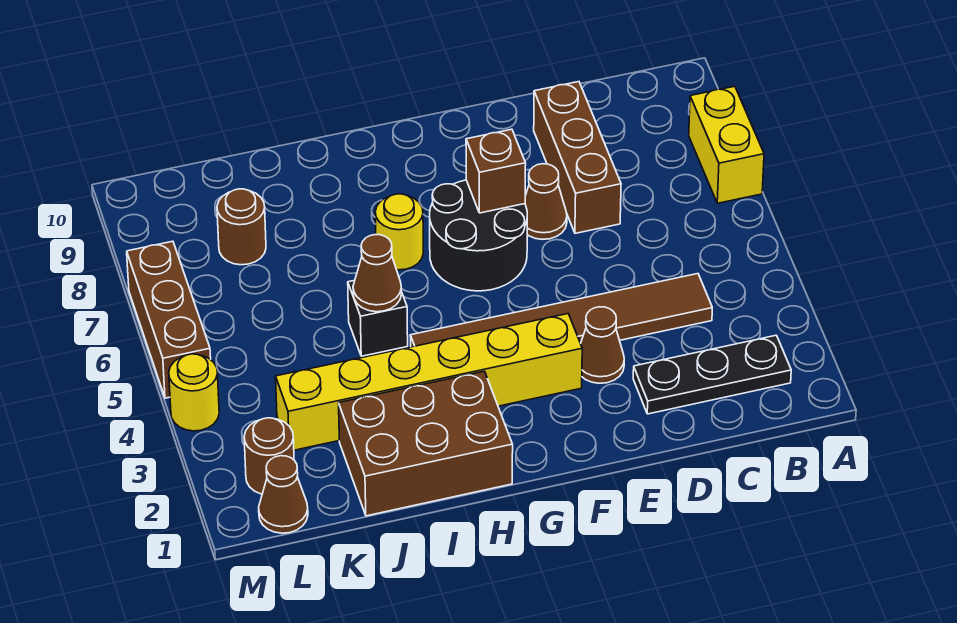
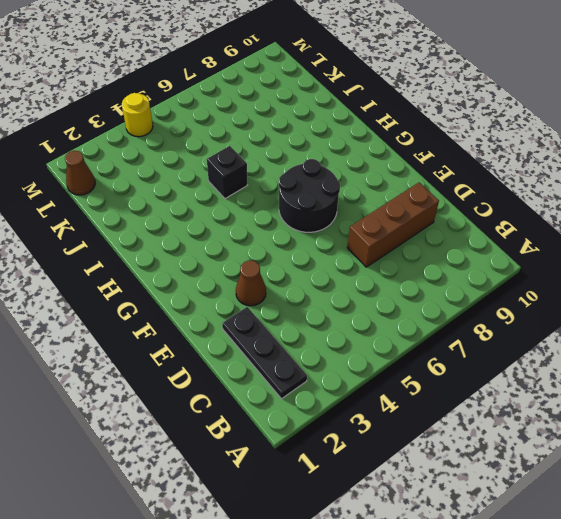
none -> yellow 1x2 brick [689,86,764,203]
none -> brown 1x6 tile [410,274,712,347]
none -> brown 1x1 cone [525,164,567,239]

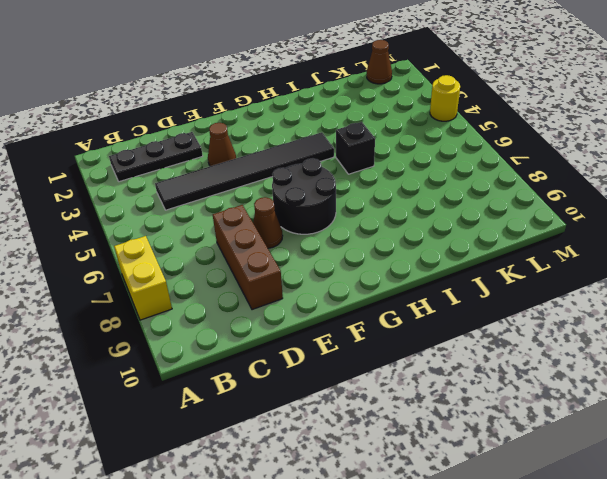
black 1x6 tile [155,132,334,210] -> brown 1x6 tile [410,274,712,347]
none -> yellow 1x6 brick [276,314,582,450]
none -> brown 2x3 brick [339,371,513,516]
none -> yellow 1x1 round brick [375,194,423,270]

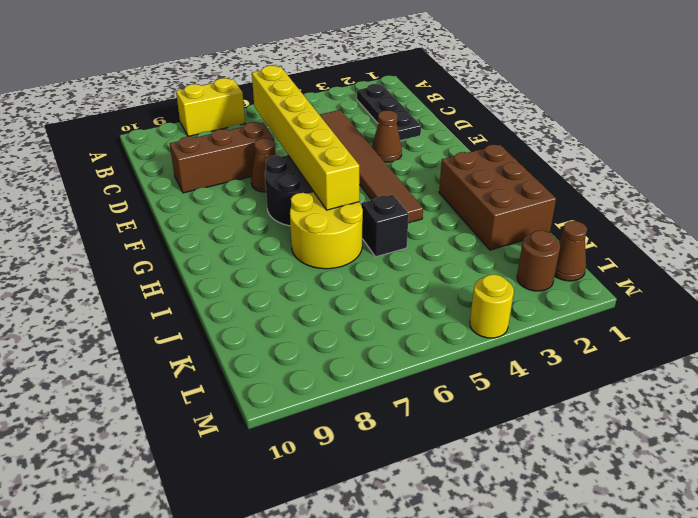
yellow 1x6 brick [252,66,359,210] -> yellow 1x6 brick moved to [276,314,582,450]
yellow 2x2 round brick [290,192,363,269] -> yellow 1x1 round brick [375,194,423,270]
none -> brown 1x1 round brick [217,189,266,265]
none -> brown 1x3 brick [127,241,211,398]
none -> brown 1x1 brick [466,129,526,213]

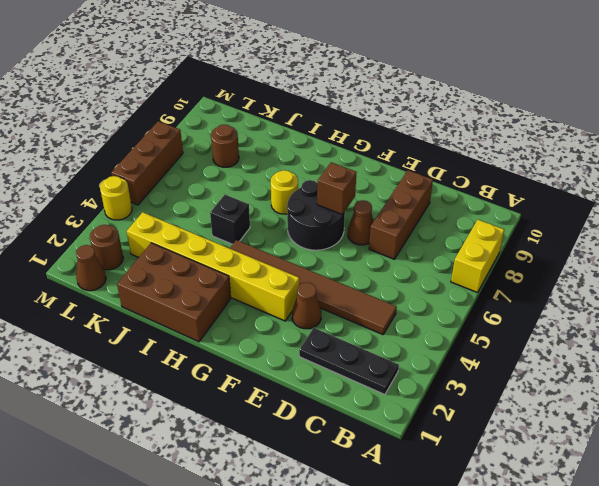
none -> brown 1x1 cone [353,235,402,312]

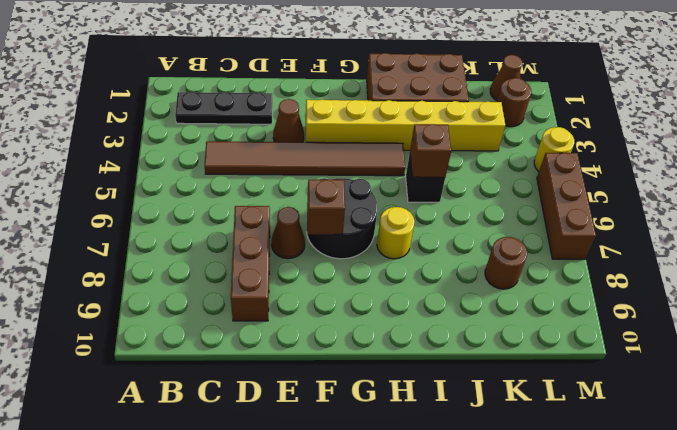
brown 1x1 brick [410,124,451,177] -> brown 1x1 cone [353,235,402,312]
none -> yellow 1x2 brick [689,86,764,203]

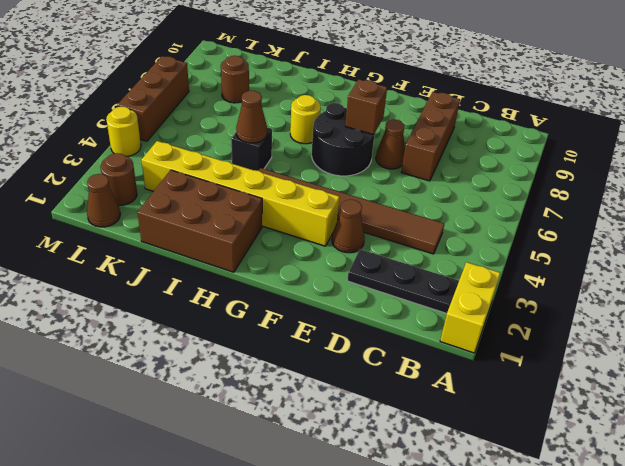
yellow 1x2 brick [440,262,500,353] -> yellow 1x2 brick moved to [689,86,764,203]

